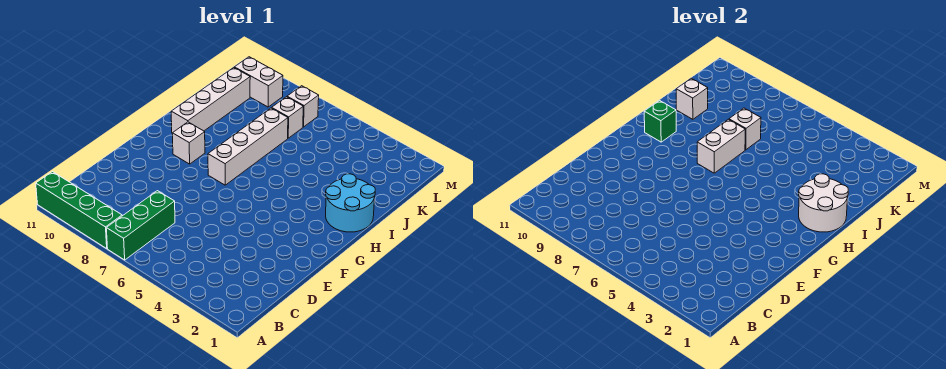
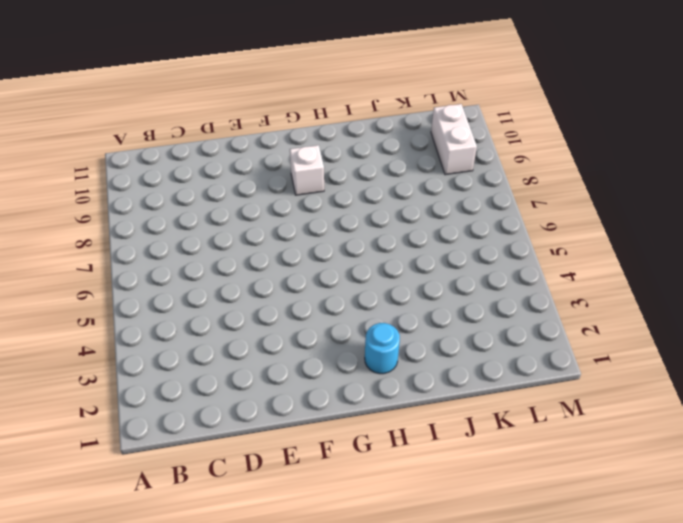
cyan 1x1 round brick [365,323,400,374] -> cyan 2x2 round brick [326,174,375,232]
none -> green 1x3 brick [106,191,175,260]
none -> green 1x4 brick [36,172,122,248]
none -> white 1x4 brick [208,108,288,185]

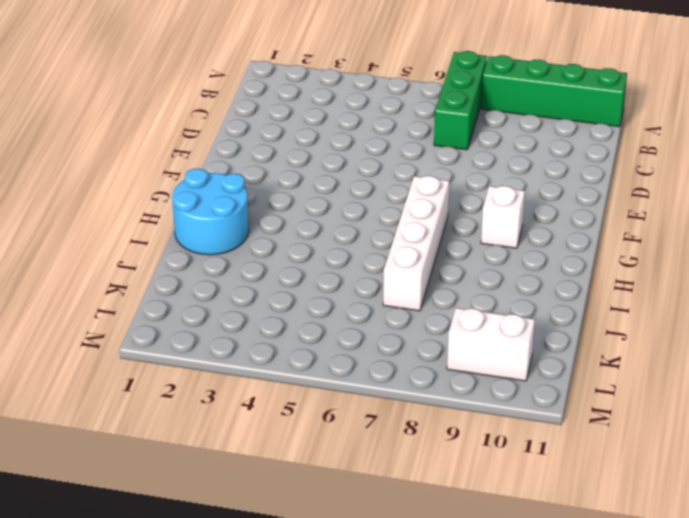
none -> white 1x4 brick [171,67,250,133]
none -> white 1x1 brick [272,97,303,138]
none -> white 1x1 brick [287,86,319,127]

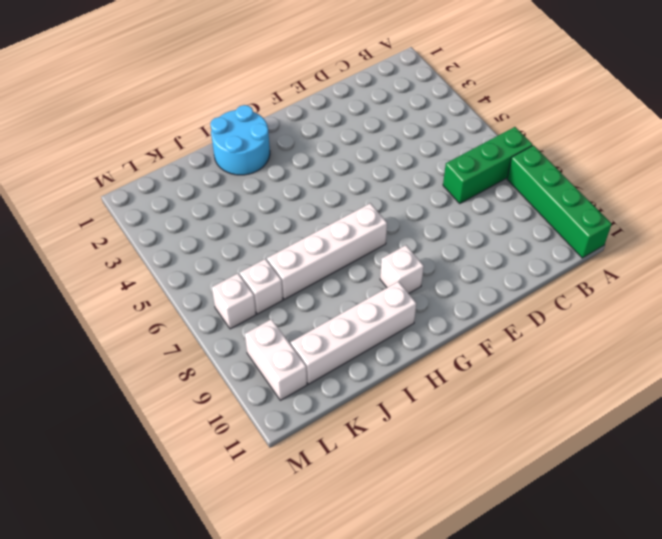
none -> white 2x2 round brick [799,174,848,232]
none -> white 1x2 brick [697,119,745,173]
none -> green 1x1 brick [644,101,676,142]

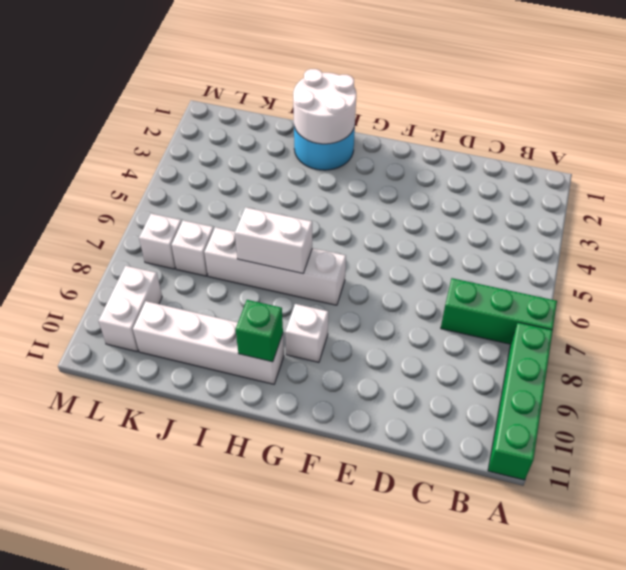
none -> white 1x1 brick [729,108,761,150]
none -> white 1x1 brick [676,78,708,119]

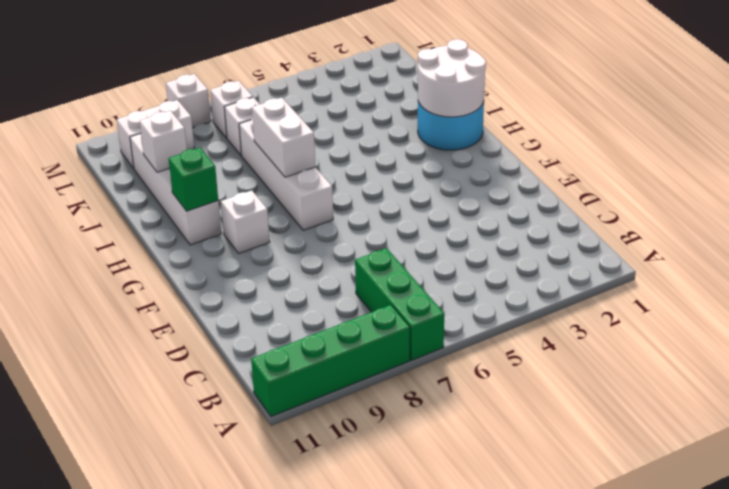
white 1x1 brick [166,74,211,128] -> white 1x1 brick moved to [729,108,761,150]

